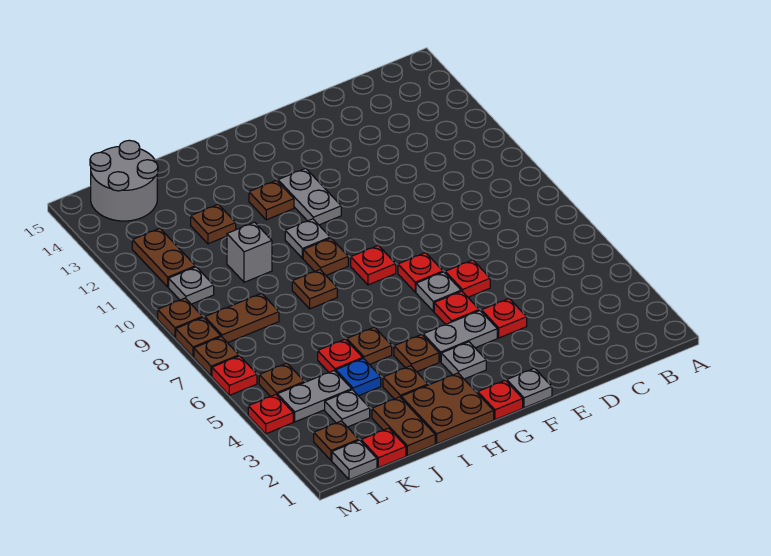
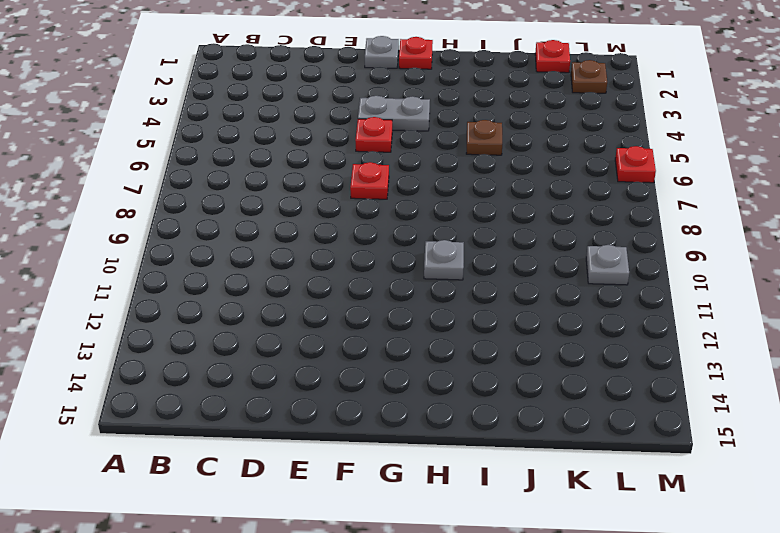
none -> red 1x1 plate [482,299,527,338]
none -> red 1x1 plate [445,260,490,297]
none -> grey 1x1 plate [416,272,461,311]
none -> grey 1x1 plate [441,342,486,379]

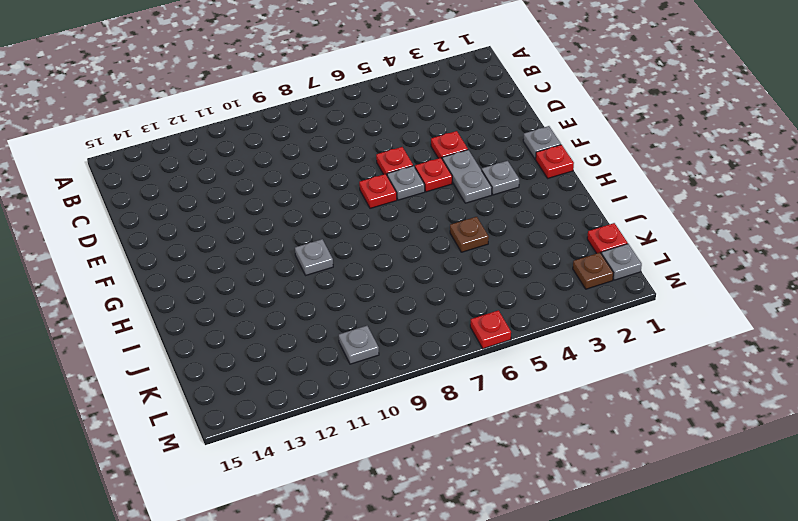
none -> red 1x1 plate [351,245,396,285]
none -> grey 1x2 plate [278,168,341,225]
none -> brown 2x2 plate [401,373,494,444]
none -> brown 1x1 plate [394,335,439,372]

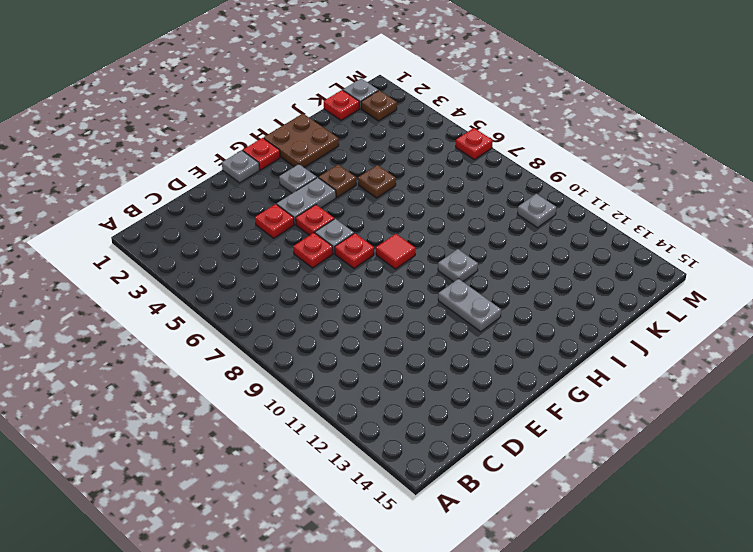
red 1x1 tile [376,234,415,269] -> red 1x1 plate [351,245,396,285]
none -> brown 1x1 plate [303,238,348,275]
none -> brown 1x1 plate [249,180,294,220]
none -> brown 1x1 plate [383,366,428,399]
none -> brown 1x1 plate [292,270,337,309]

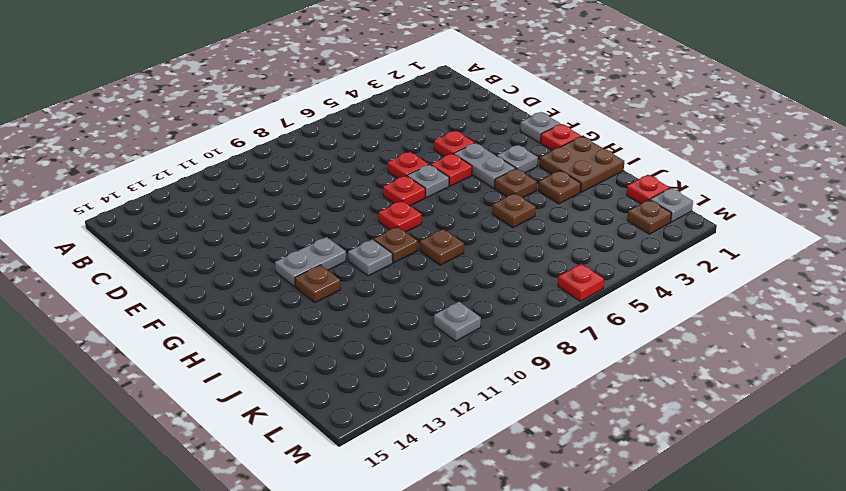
none -> brown 1x2 plate [372,397,435,456]
none -> blue 1x1 plate [336,358,381,396]
none -> red 1x1 plate [318,339,363,372]
none -> grey 1x1 brick [227,222,272,282]

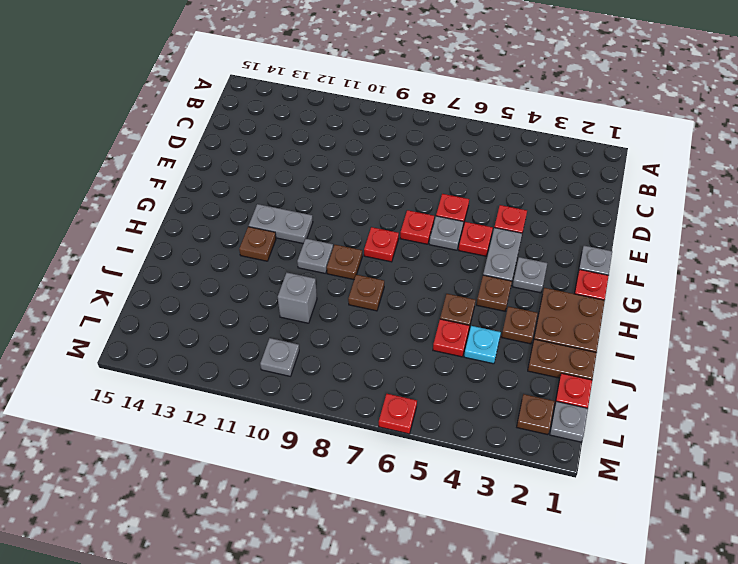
cyan 1x1 plate [464,326,501,364] -> blue 1x1 plate [336,358,381,396]
none -> brown 1x1 plate [191,204,236,244]
none -> grey 1x1 plate [325,390,370,427]
none -> grey 1x2 plate [277,371,352,422]
none -> brown 1x2 plate [205,293,279,343]

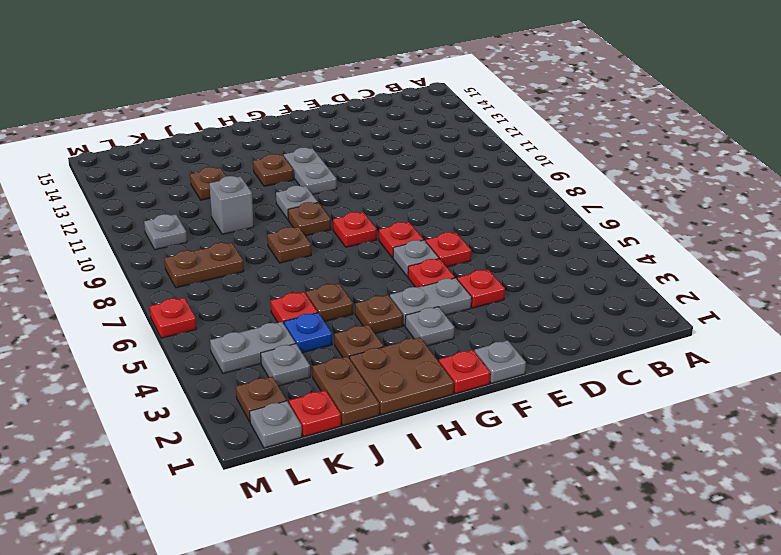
none -> grey 2x2 round brick [90,140,158,221]
none -> brown 1x1 plate [259,363,304,396]
none -> brown 1x2 plate [132,228,195,287]
none -> red 1x1 plate [248,395,293,434]

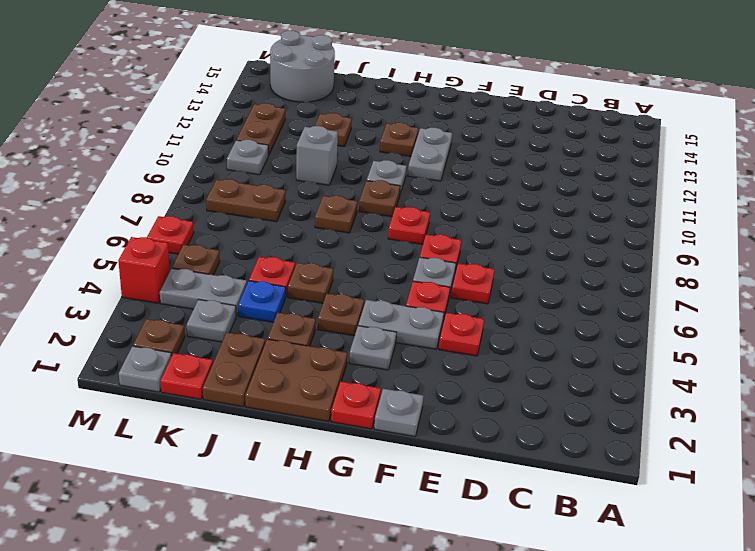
red 1x1 brick [118,237,170,303] -> red 1x1 plate [248,395,293,434]
none -> brown 1x1 plate [194,337,239,376]
none -> brown 1x1 plate [176,317,221,357]
none -> brown 1x1 plate [158,298,203,337]

